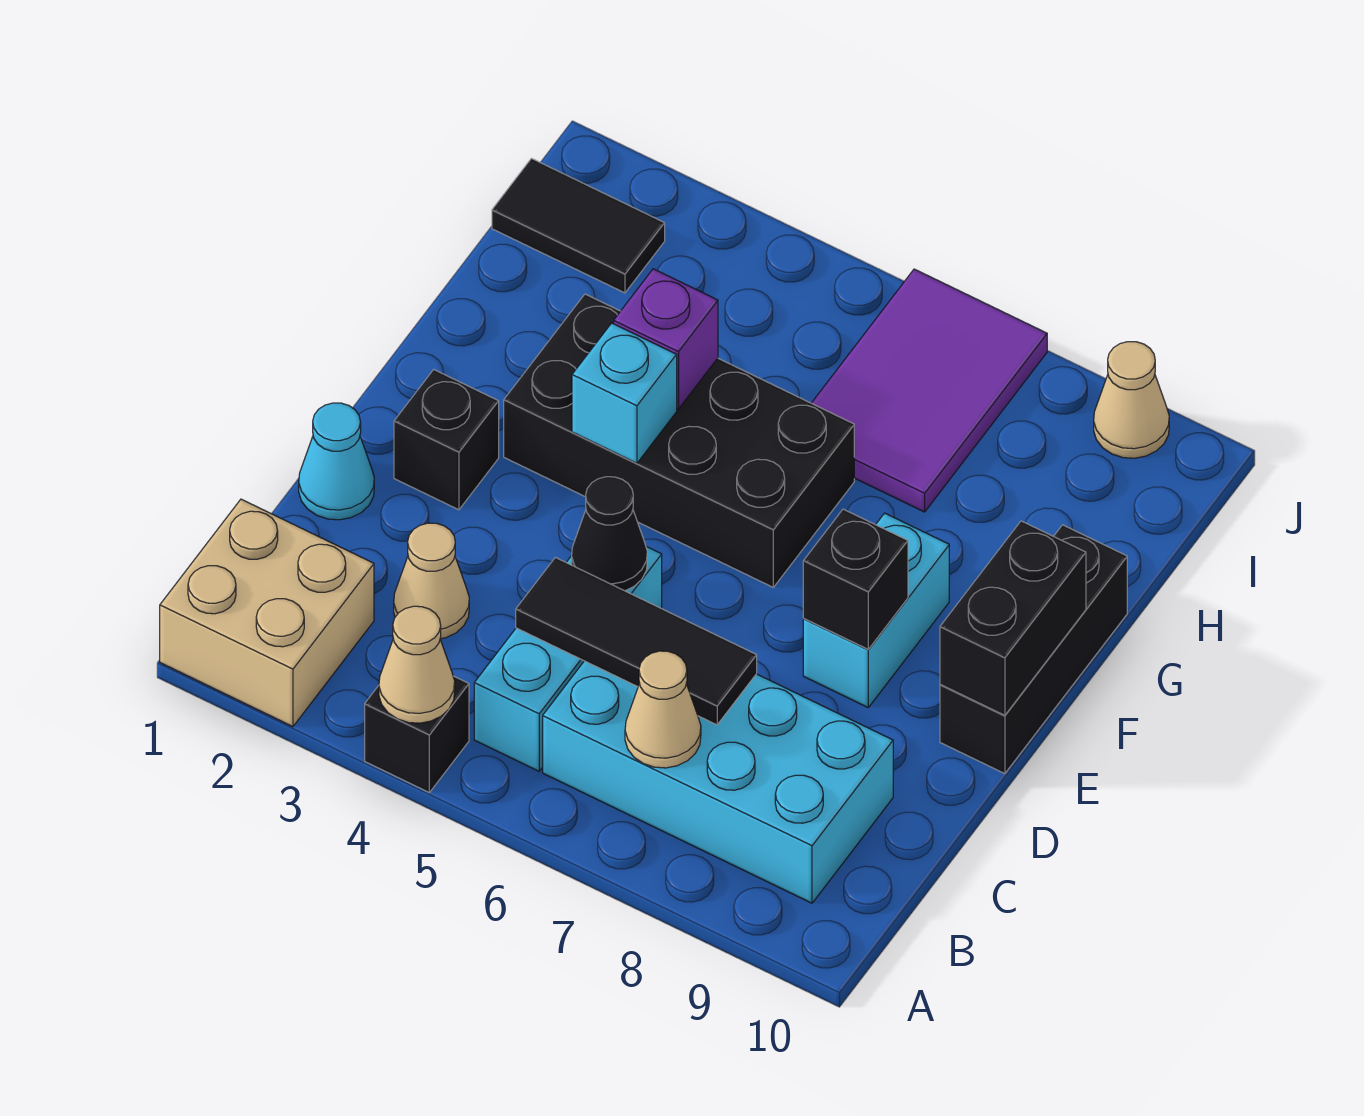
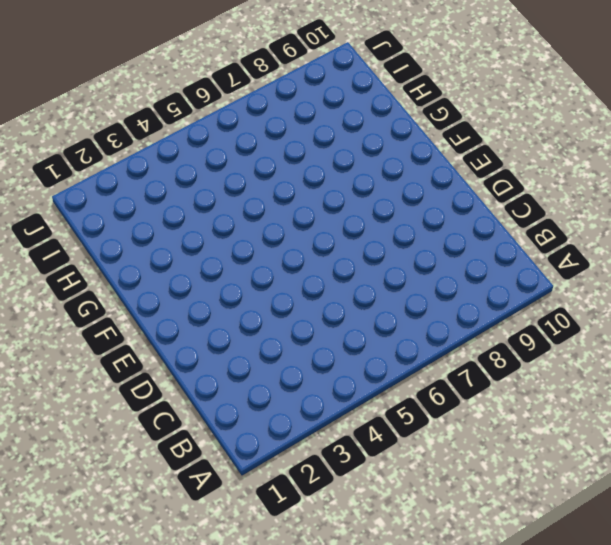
none -> tan 2x2 brick [160,499,374,727]
none -> black 1x1 brick [365,676,469,792]
none -> cyan 1x3 brick [474,547,662,771]

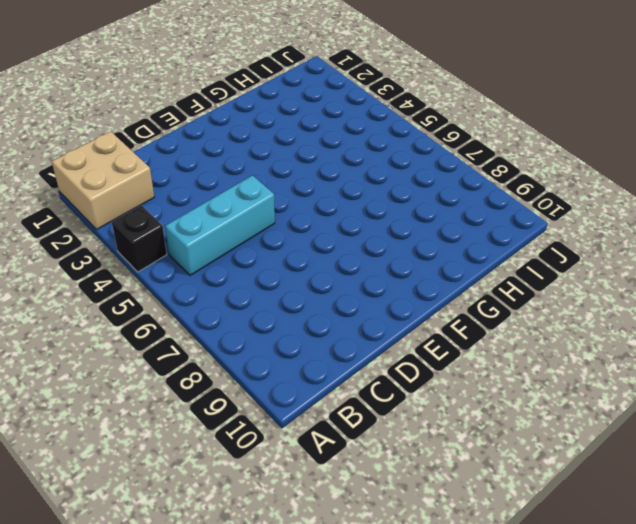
none -> cyan 2x4 brick [543,661,893,903]
none -> tan 1x1 cone [394,523,469,639]
none -> cyan 1x1 cone [299,403,374,520]

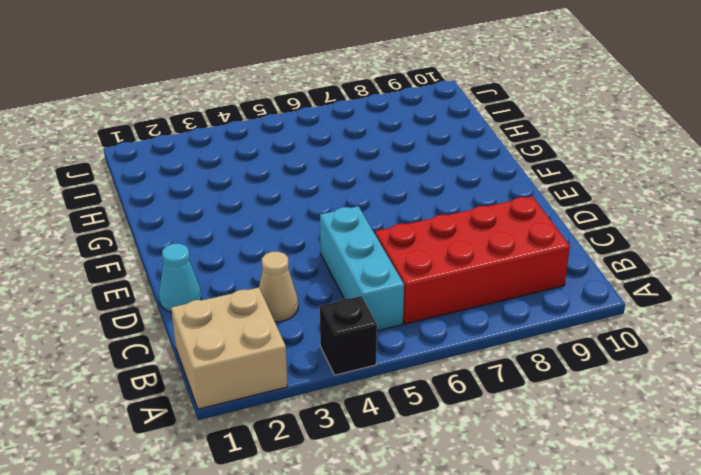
red 2x4 brick [375,196,570,324] -> cyan 2x4 brick [543,661,893,903]
none -> black 1x1 brick [394,370,499,510]
none -> cyan 1x2 brick [803,513,949,707]
none -> black 1x3 brick [940,525,1127,774]

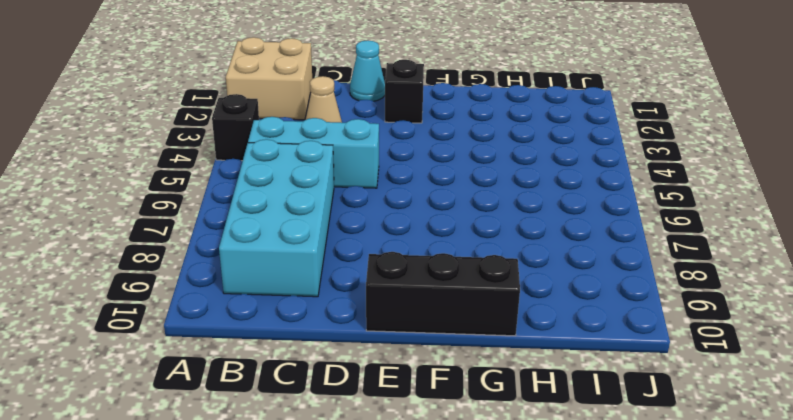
none -> cyan 1x2 brick [803,513,949,707]
none -> black 2x4 brick [504,294,854,587]
none -> purple 2x3 tile [812,269,1047,512]

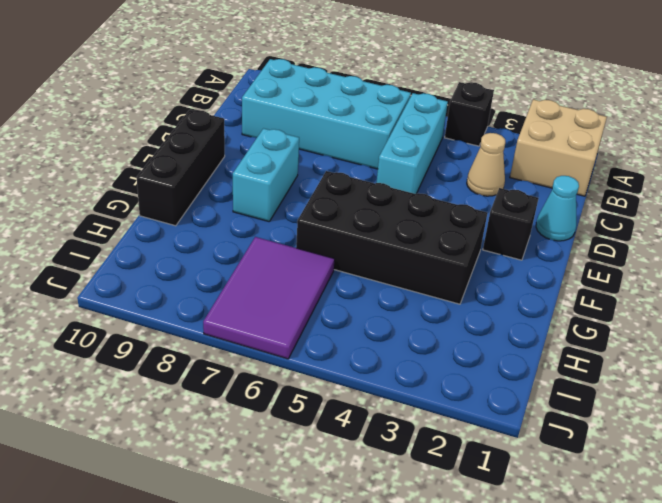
none -> black 1x2 tile [492,159,665,293]
none -> tan 1x1 cone [1094,342,1169,458]
none -> tan 1x1 cone [379,606,455,723]

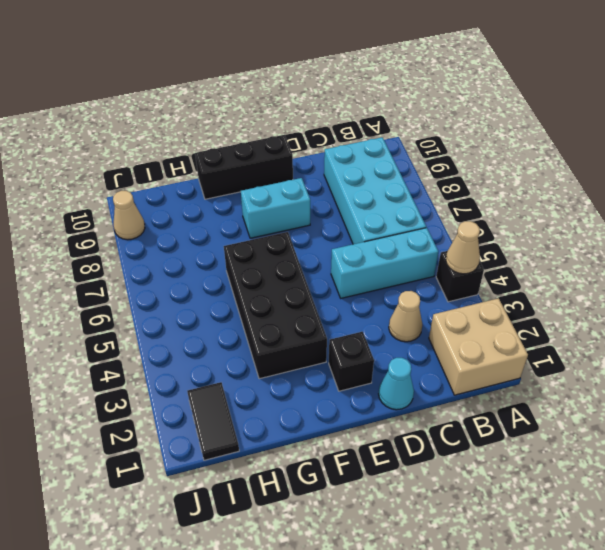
none -> purple 2x3 tile [812,269,1047,512]
none -> tan 1x1 cone [625,651,701,768]
none -> black 1x3 tile [516,557,757,725]

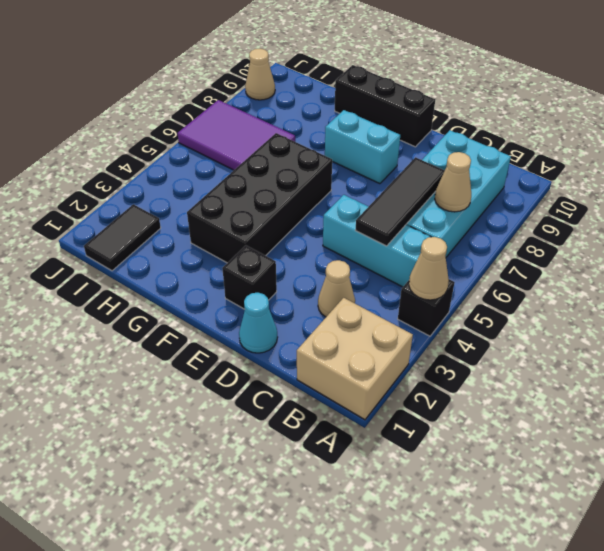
none -> black 1x1 cone [572,477,647,591]
none -> black 1x1 brick [803,509,908,649]
none -> black 1x2 brick [940,521,1086,715]

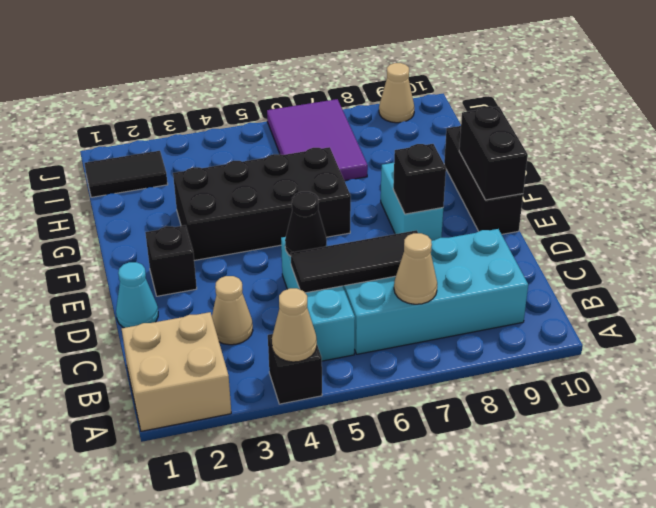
none -> cyan 1x1 brick [572,323,677,463]
none -> purple 1x1 brick [614,269,718,409]

